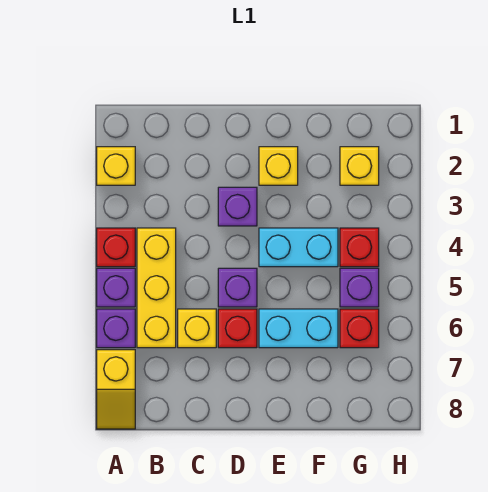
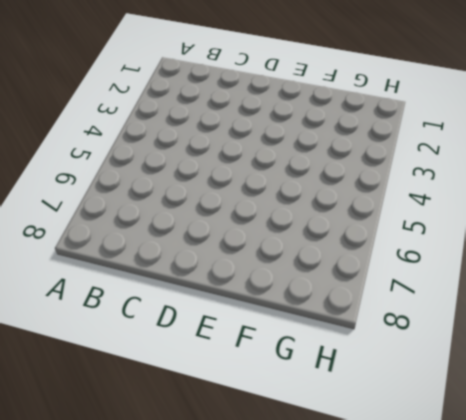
none -> yellow 1x1 brick [97,147,135,185]
none -> red 1x1 brick [97,228,135,267]
none -> purple 1x1 brick [97,268,135,307]

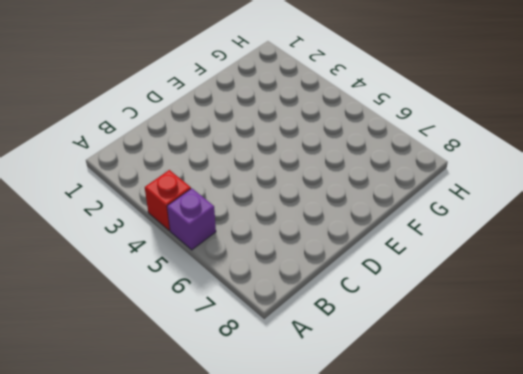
none -> yellow 1x1 brick [97,147,135,185]
none -> purple 1x1 brick [97,309,135,348]
none -> yellow 1x2 slope [97,350,135,429]

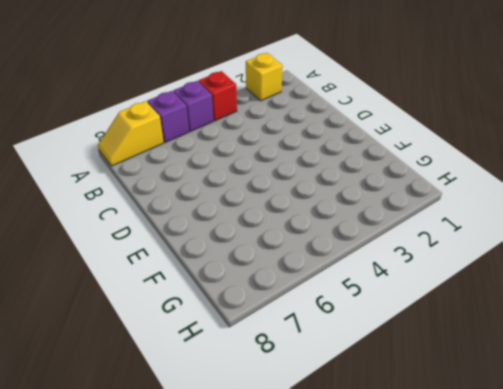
none -> yellow 1x3 brick [137,228,176,348]
none -> yellow 1x1 brick [178,309,216,348]
none -> purple 1x1 brick [218,187,257,226]

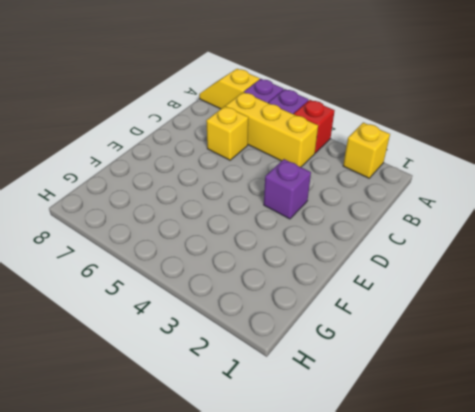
none -> purple 1x1 brick [218,268,257,307]
none -> red 1x1 brick [218,309,257,348]
none -> yellow 1x1 brick [259,147,298,185]

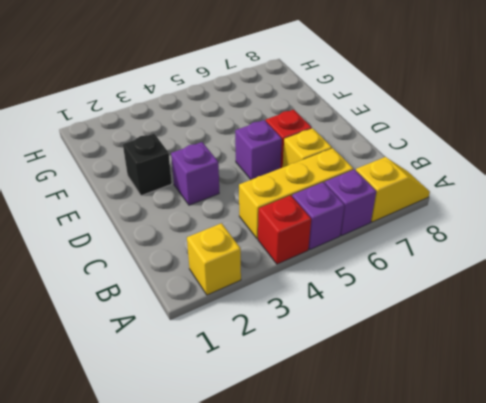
black 1x1 brick [123,134,172,196] -> yellow 1x1 brick [259,147,298,185]
none -> cyan 1x2 brick [259,228,338,267]
none -> cyan 1x2 brick [259,309,338,348]
none -> yellow 1x1 brick [340,147,379,185]

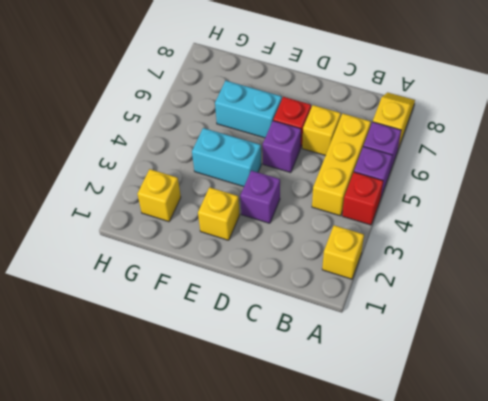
none -> red 1x1 brick [340,228,379,267]
none -> purple 1x1 brick [340,268,379,307]
none -> red 1x1 brick [340,309,379,348]

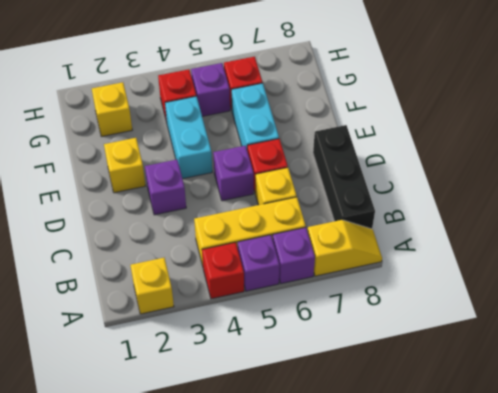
black 1x3 brick [313,125,375,229] -> none

